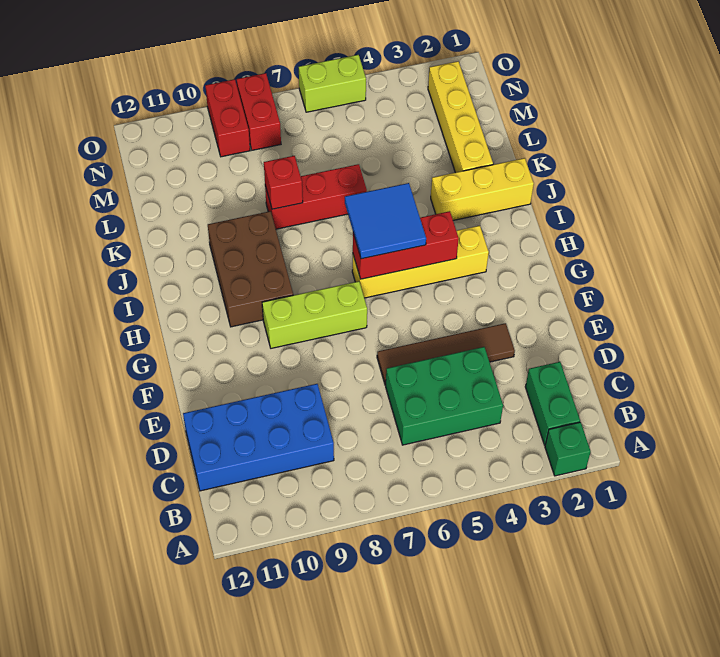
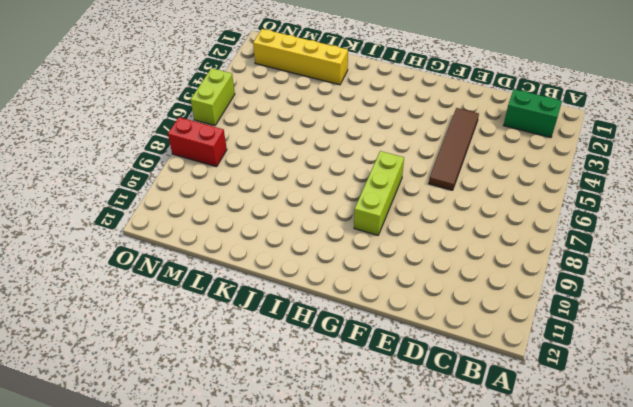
none -> green 1x1 brick [545,422,591,476]
none -> green 2x3 brick [386,347,503,445]
none -> blue 2x4 brick [183,384,334,491]

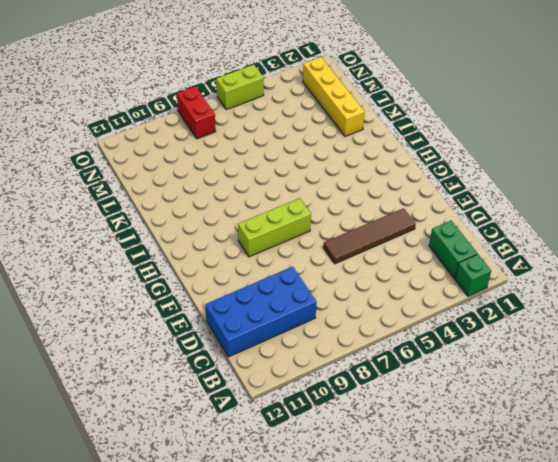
none -> green 2x3 brick [386,347,503,445]
none -> yellow 1x4 brick [352,226,489,298]
none -> brown 2x3 brick [208,211,293,327]

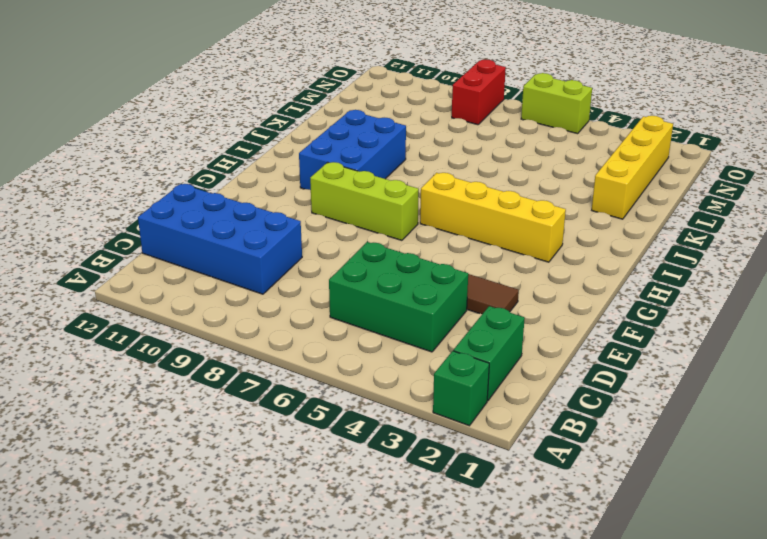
blue 2x3 brick [299,110,406,190] -> brown 2x3 brick [208,211,293,327]
none -> yellow 1x3 brick [431,158,534,220]
none -> red 1x3 brick [265,164,367,229]
none -> red 1x2 brick [205,79,250,157]

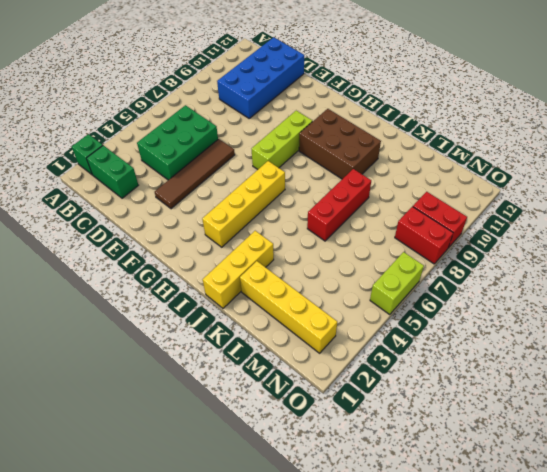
none -> red 1x3 brick [353,211,459,279]
none -> red 1x1 brick [264,156,303,209]
none -> blue 2x2 tile [345,183,426,259]

